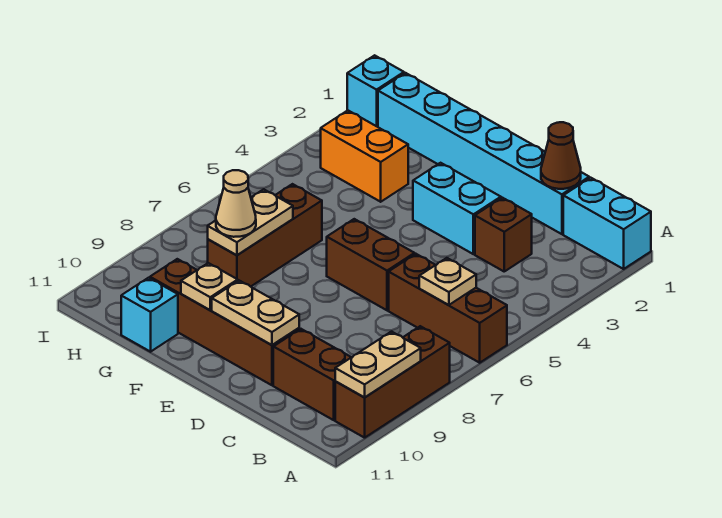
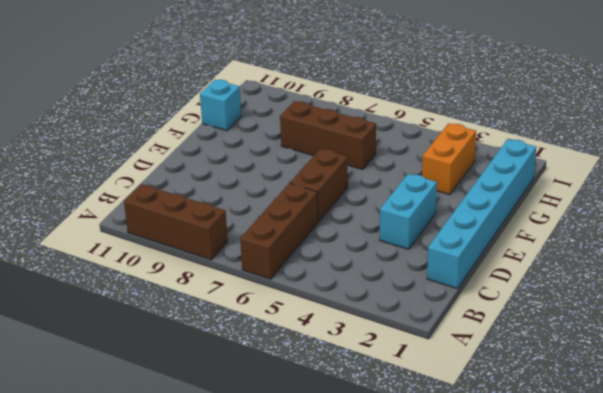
none -> cyan 1x2 brick [563,178,651,269]
none -> brown 1x2 brick [273,329,351,420]
none -> brown 1x1 brick [475,198,532,271]

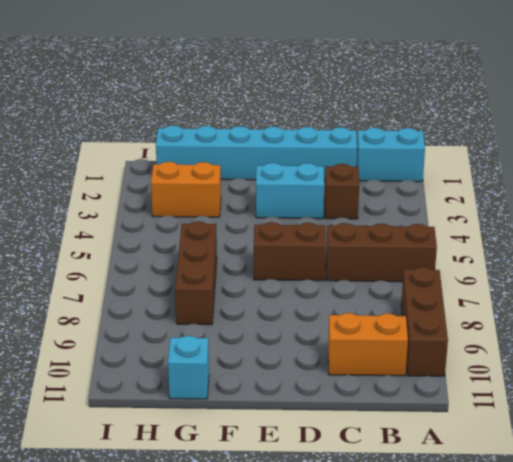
orange 1x2 brick [328,313,408,376] -> brown 1x2 brick [273,329,351,420]
none -> brown 1x4 brick [150,259,299,385]
none -> cyan 1x1 brick [347,55,404,127]
none -> tan 1x2 plate [335,332,421,398]

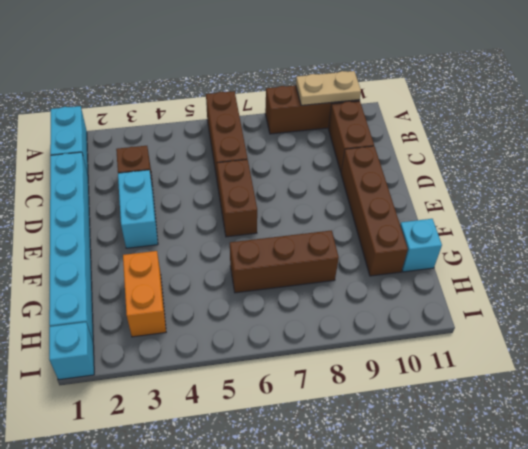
none -> tan 1x1 plate [419,258,476,305]
none -> brown 1x1 cone [541,122,581,189]
none -> tan 1x2 plate [212,281,299,345]

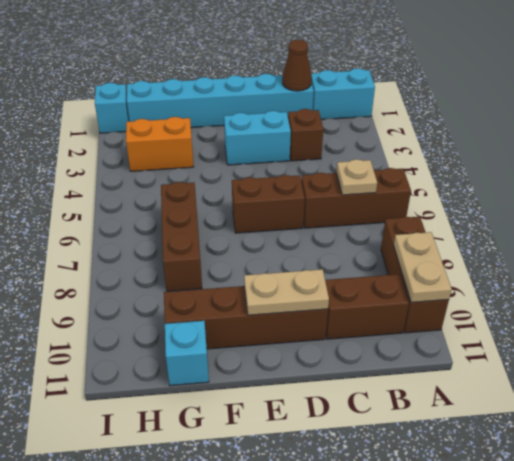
none -> tan 1x1 plate [181,263,238,310]
none -> tan 1x2 plate [208,189,293,255]
none -> tan 1x1 cone [216,170,256,237]

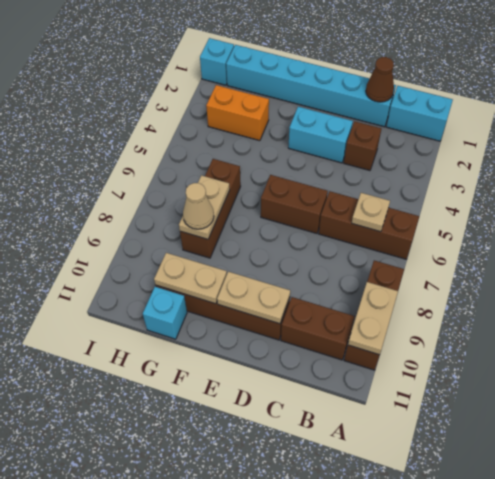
tan 1x2 plate [154,253,227,304] -> tan 1x1 plate [181,263,238,310]

